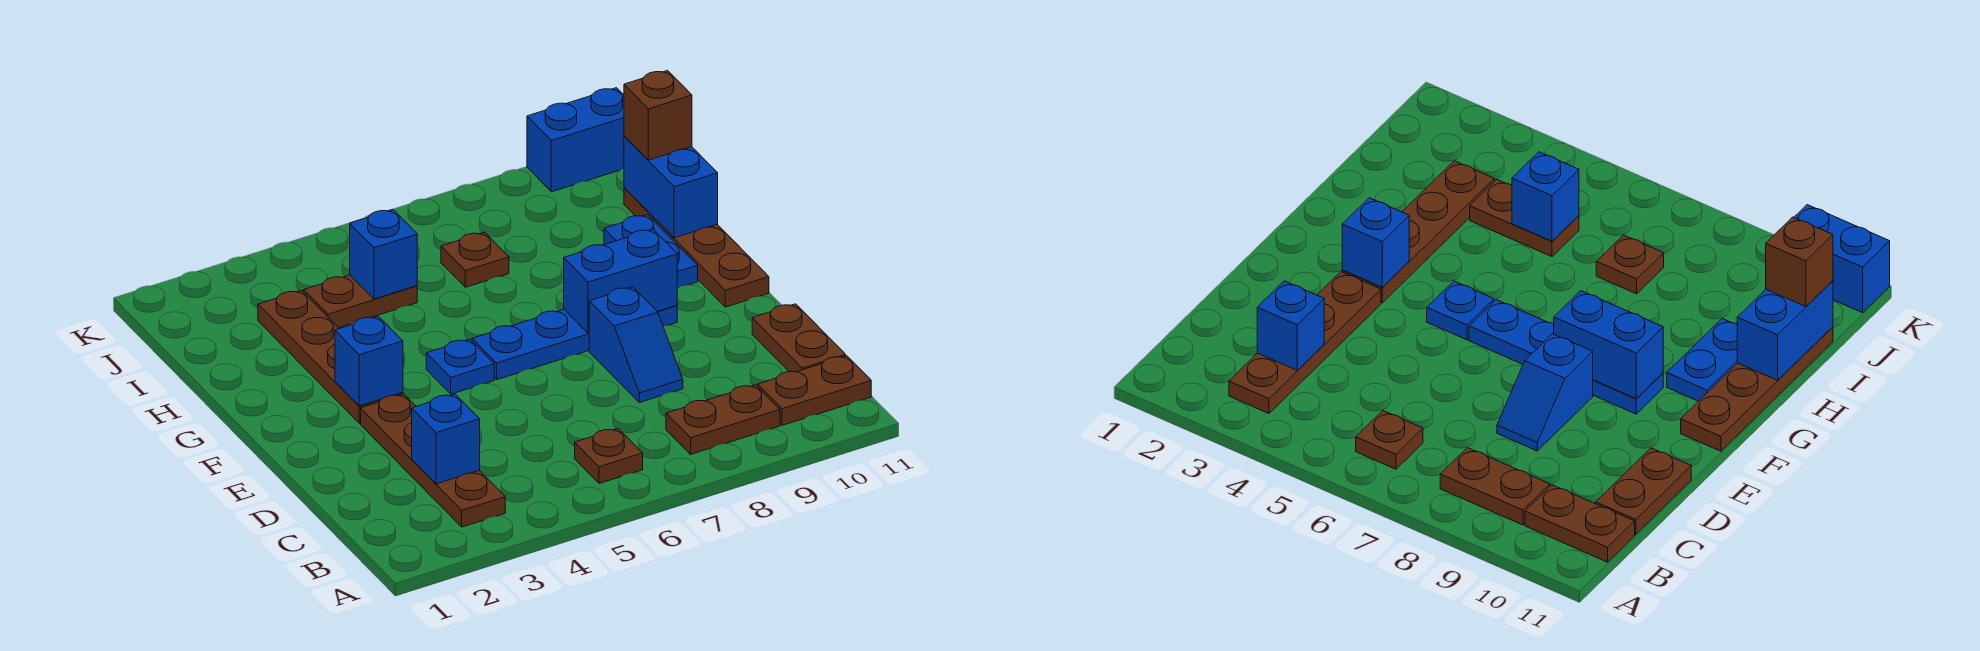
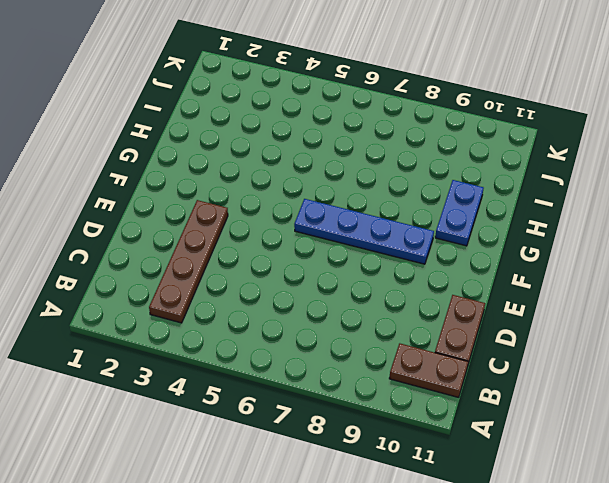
none -> brown 1x1 plate [575,429,643,483]
none -> brown 1x2 plate [666,385,780,454]
none -> blue 1x2 slope [589,287,683,403]

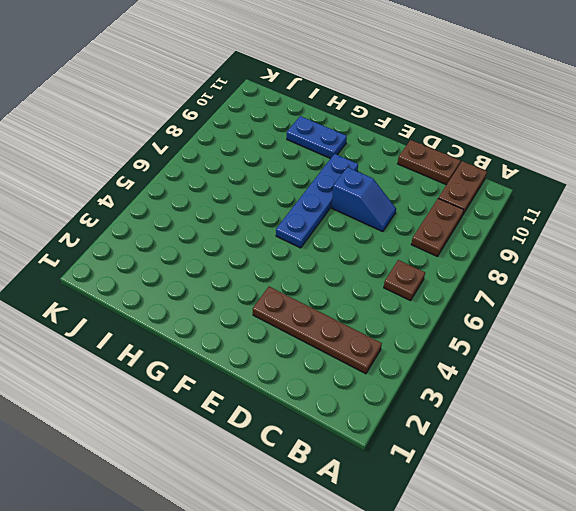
none -> brown 1x4 plate [258,290,403,423]
none -> blue 1x1 plate [426,339,494,394]
none -> brown 1x4 plate [624,188,769,307]

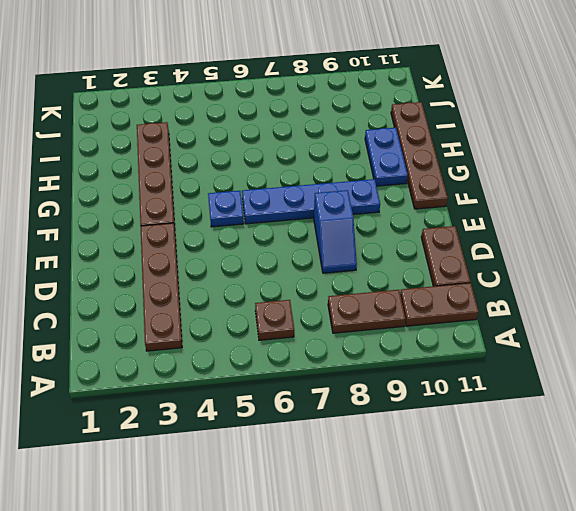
none -> brown 1x2 plate [304,275,417,328]
none -> brown 1x1 plate [441,232,509,287]
none -> blue 1x2 brick [527,88,624,192]

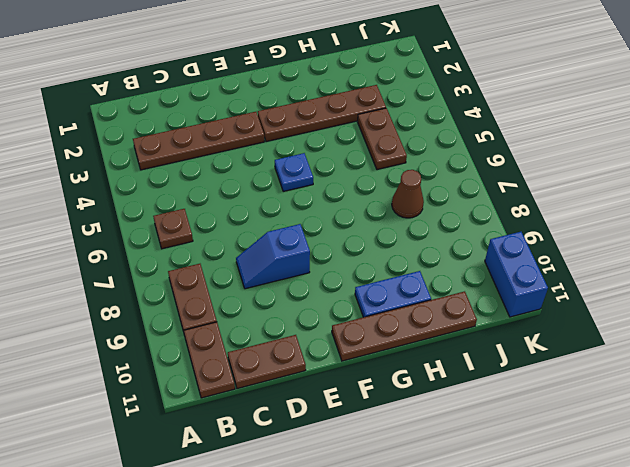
brown 1x1 cone [392,170,424,218] -> brown 1x1 plate [441,232,509,287]
none -> blue 1x4 plate [472,305,677,380]
none -> blue 1x1 brick [412,394,480,484]
none -> blue 1x1 brick [335,316,403,406]

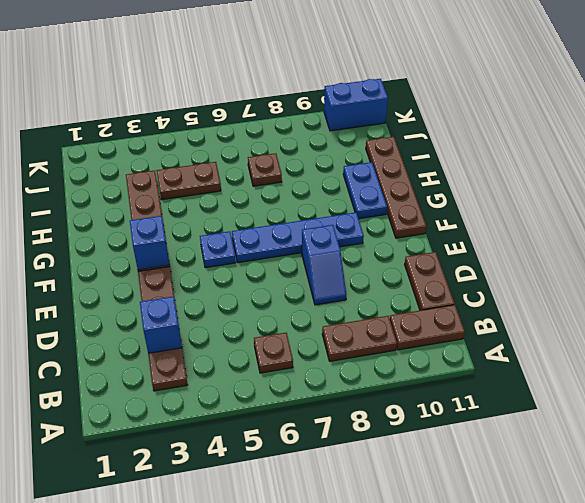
none -> blue 1x2 brick [564,229,677,333]
none -> blue 1x2 brick [624,136,718,238]
none -> blue 1x1 brick [350,209,417,299]

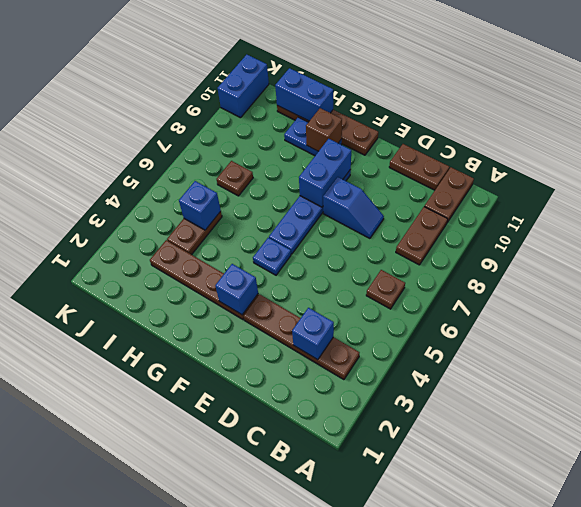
brown 1x1 brick [306,108,342,151] -> brown 1x1 brick moved to [624,71,692,160]

